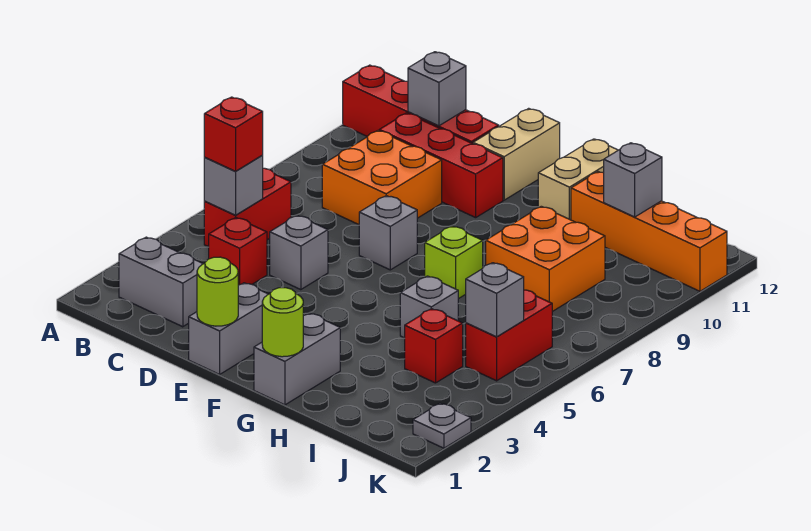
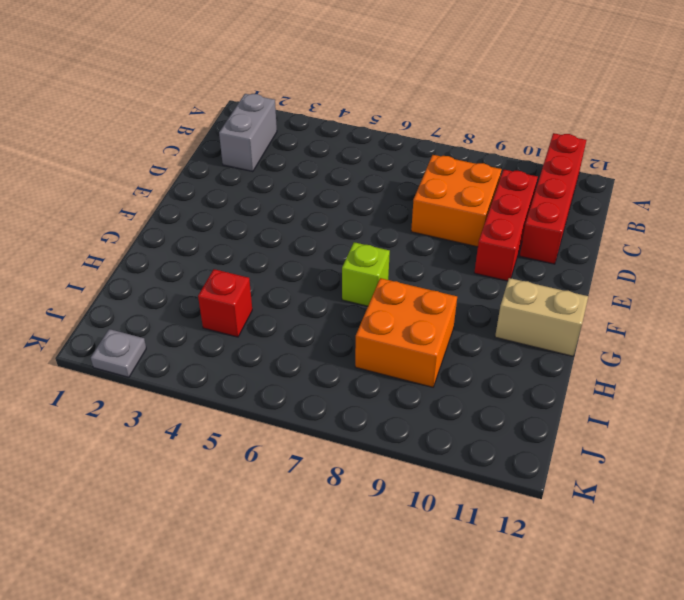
none -> red 1x2 brick [204,168,291,247]
none -> red 1x1 brick [209,218,267,285]
none -> grey 1x1 brick [270,215,328,290]

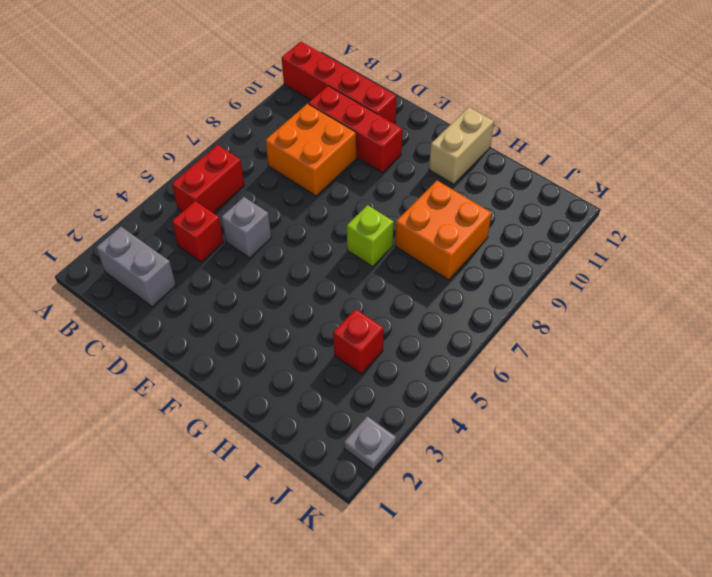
none -> grey 1x2 brick [189,283,268,374]
none -> grey 1x1 brick [359,196,417,270]
none -> tan 1x2 brick [473,108,560,200]

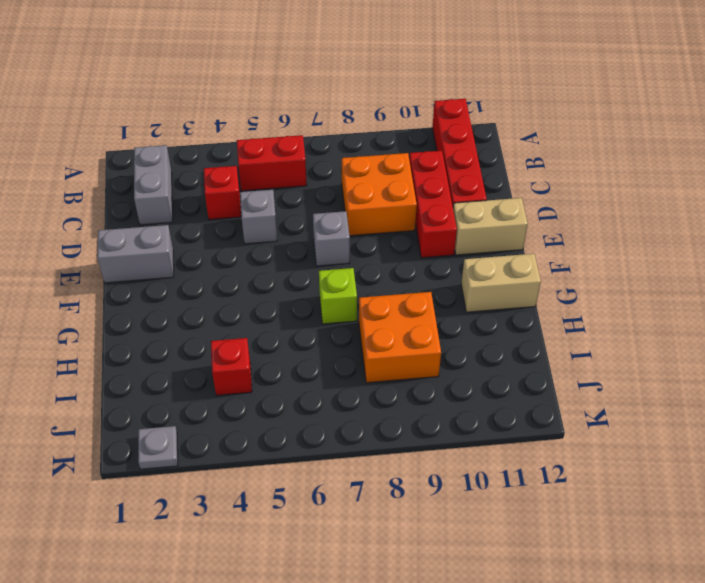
none -> grey 1x2 brick [254,313,340,405]
none -> grey 1x1 brick [400,276,458,338]
none -> orange 1x4 brick [571,172,727,291]

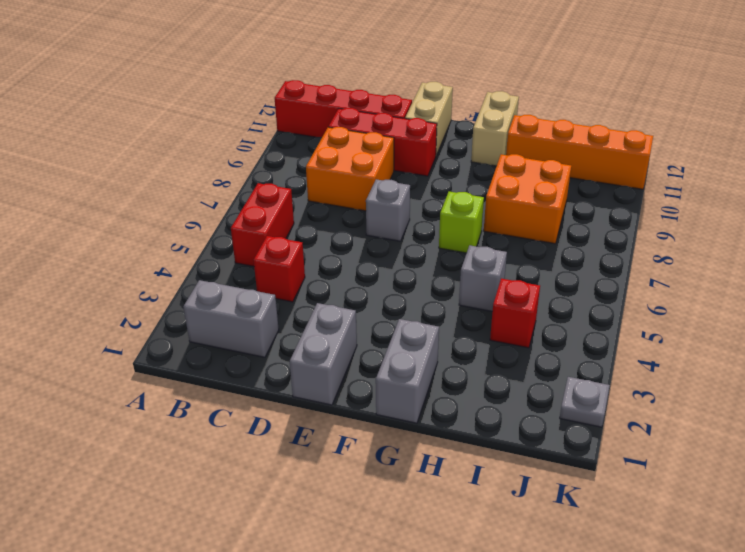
none -> grey 1x1 brick [270,215,328,290]
none -> red 1x2 brick [466,290,552,381]
none -> grey 1x1 brick [204,156,263,215]

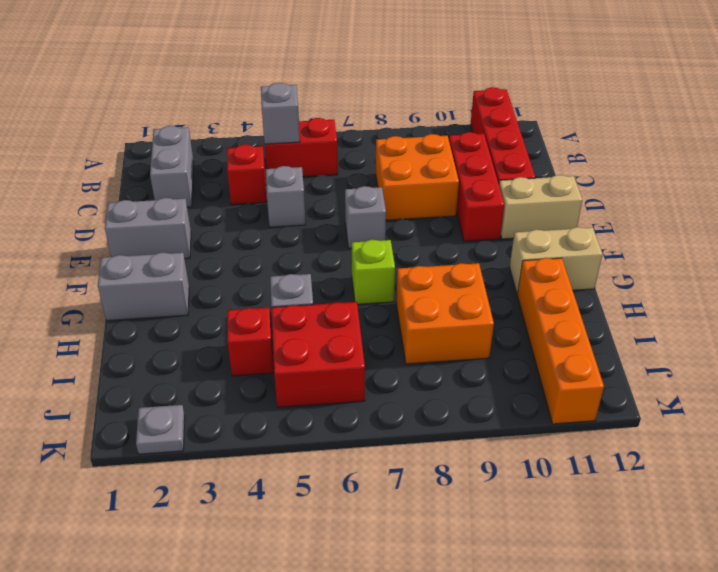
red 2x2 brick [271,302,365,407] -> red 1x2 brick [466,290,552,381]
none -> grey 1x1 brick [408,52,466,126]
none -> lime 1x1 round brick [197,257,238,326]
none -> lime 1x1 round brick [262,288,303,357]

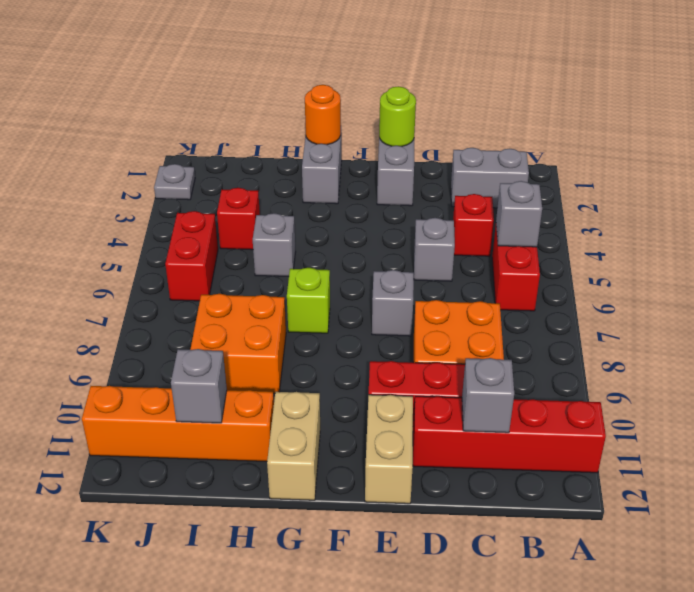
orange 1x1 round brick [305,85,341,145] -> lime 1x1 round brick [262,288,303,357]
none -> grey 1x1 brick [466,263,524,337]
none -> red 1x1 brick [204,97,263,171]

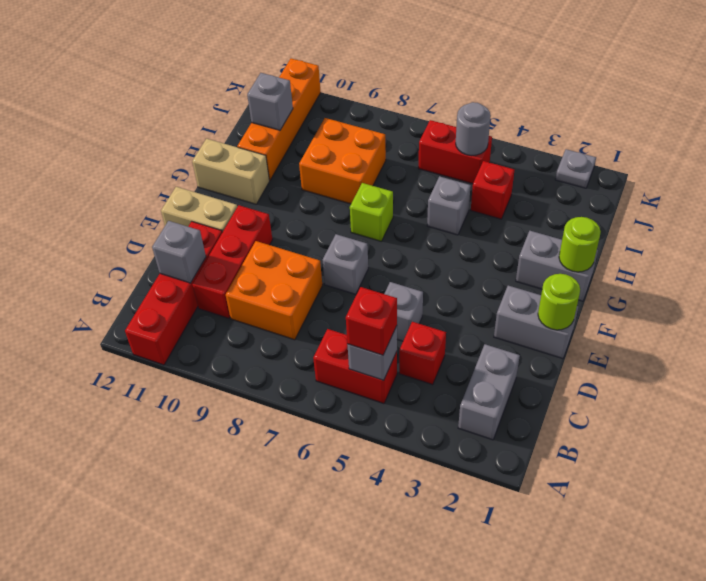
grey 1x1 round brick [456,102,491,156] -> grey 1x1 brick [466,263,524,337]

